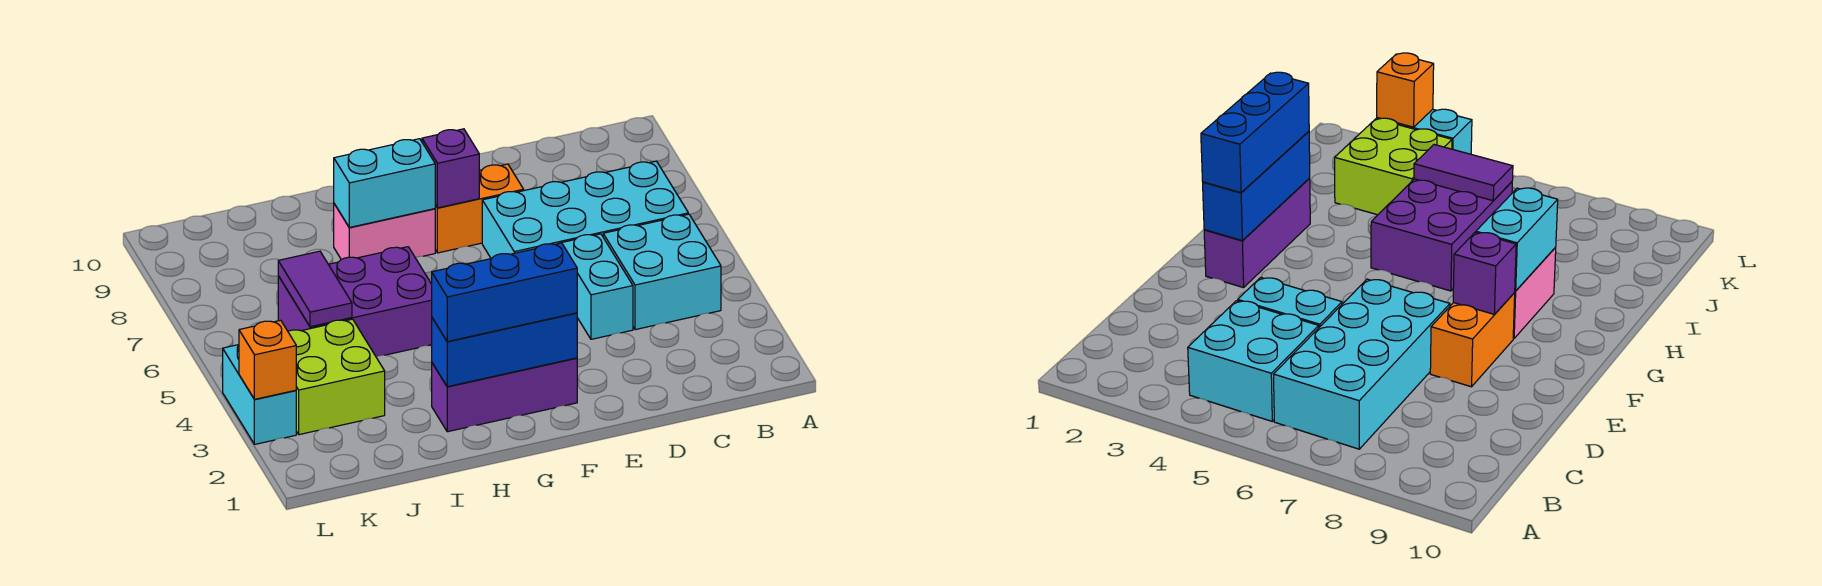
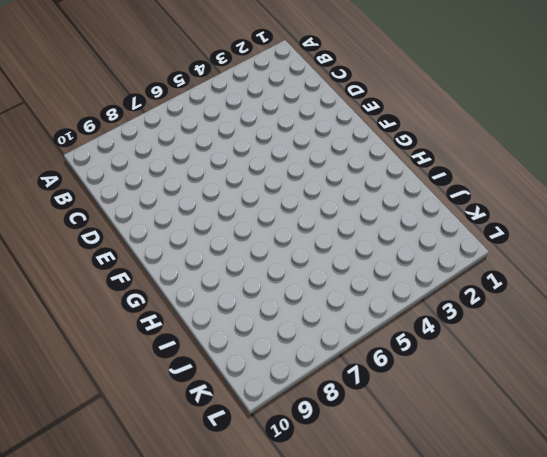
none -> cyan 2x2 brick [603,214,721,330]
none -> cyan 2x4 brick [482,161,688,259]
none -> cyan 1x2 brick [562,234,633,339]

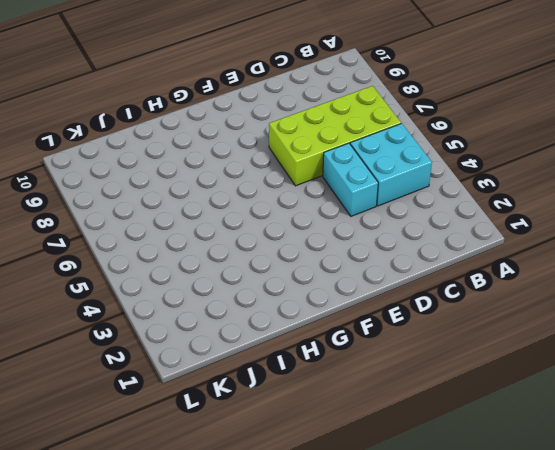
lime 2x4 brick [269,86,401,186] -> cyan 2x4 brick [482,161,688,259]
none -> orange 1x2 brick [435,164,524,253]
none -> purple 1x3 brick [432,358,577,432]
none -> pink 1x2 brick [334,204,435,260]

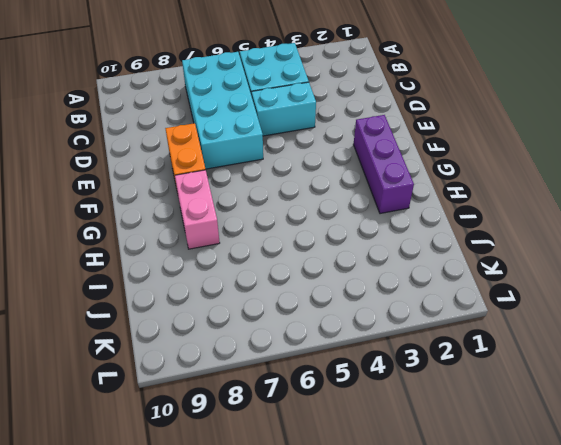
none -> purple 2x3 brick [278,247,432,356]
none -> lime 2x2 brick [288,319,385,435]
none -> cyan 1x2 brick [223,345,296,444]

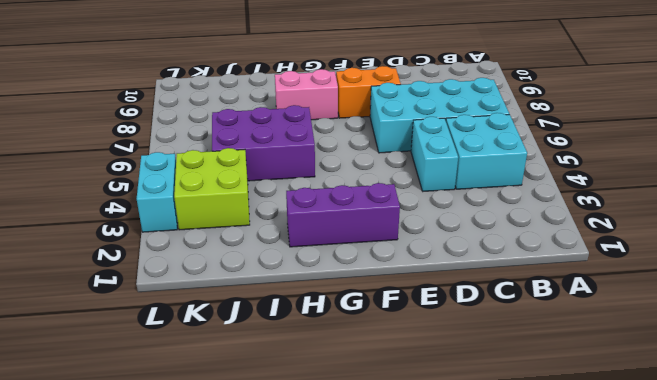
none -> blue 1x3 brick [432,313,577,387]
none -> purple 1x1 brick [422,129,479,208]
none -> cyan 1x2 brick [333,139,435,227]

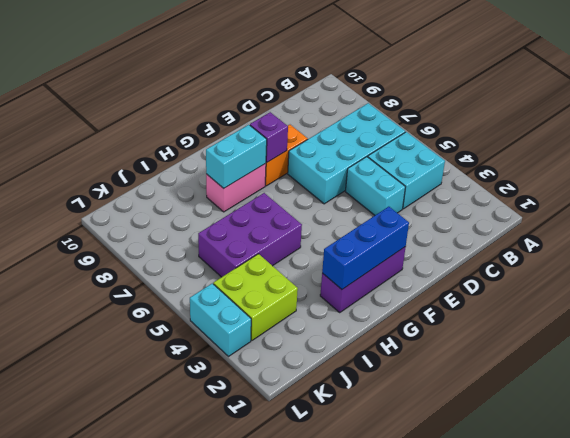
none -> purple 1x2 tile [278,251,352,327]
none -> orange 1x1 brick [239,320,296,399]
none -> blue 1x3 brick [432,243,577,342]

